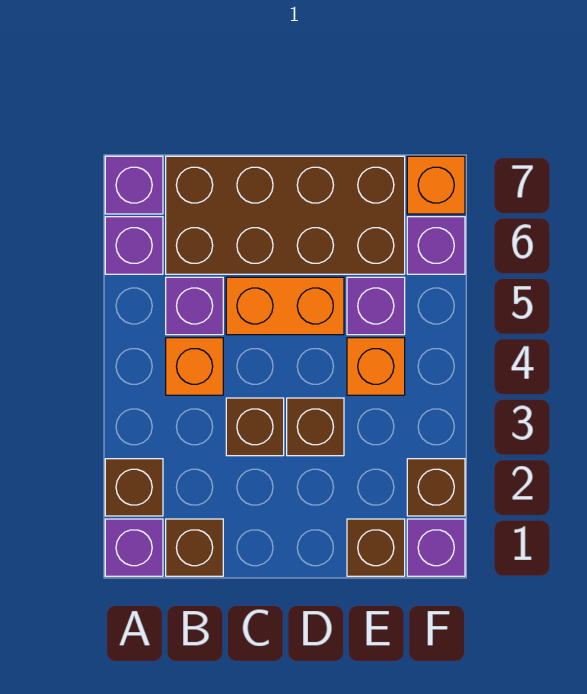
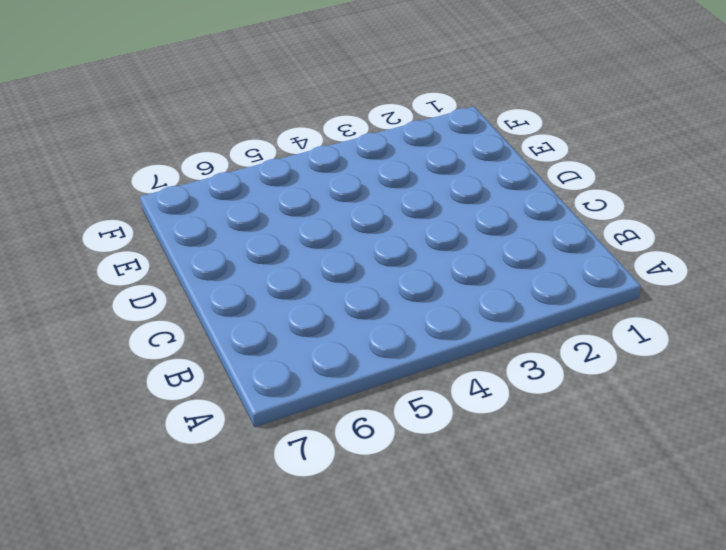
none -> purple 1x1 brick [105,519,163,576]
none -> brown 1x1 brick [105,459,163,516]
none -> purple 1x1 brick [105,217,163,274]

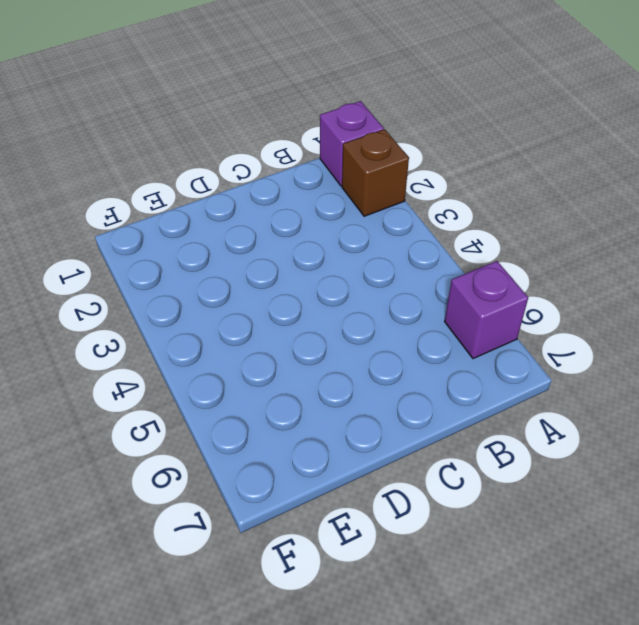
none -> purple 1x1 brick [105,156,163,214]
none -> brown 1x1 brick [166,519,223,576]
none -> orange 1x1 brick [166,338,223,395]

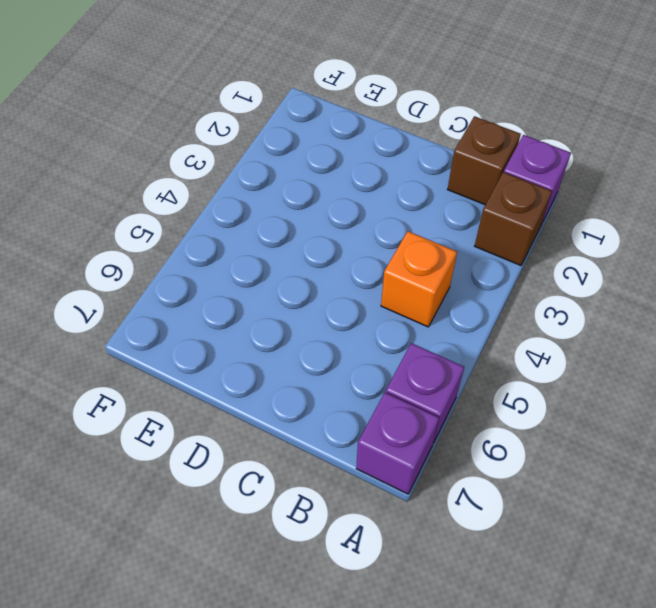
none -> purple 1x1 brick [166,277,223,335]
none -> brown 2x4 brick [166,156,405,274]
none -> brown 1x1 brick [226,398,284,456]

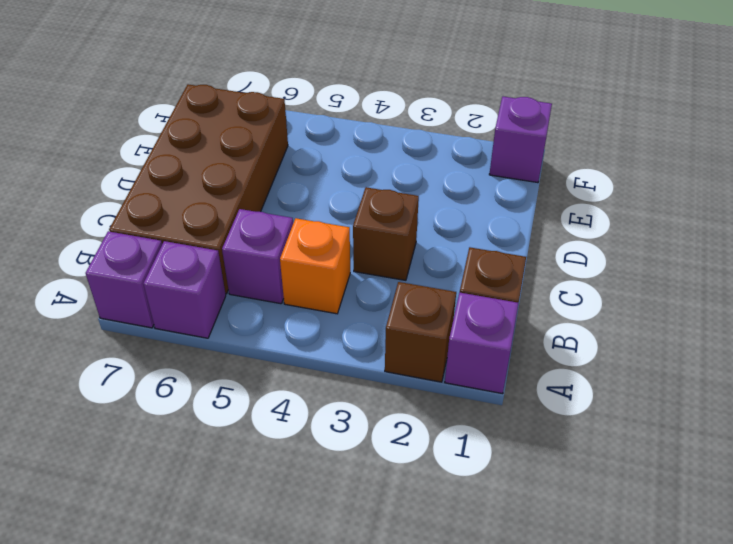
none -> orange 1x2 brick [226,277,344,335]
none -> brown 1x1 brick [287,398,344,456]
none -> brown 1x1 brick [347,519,405,576]

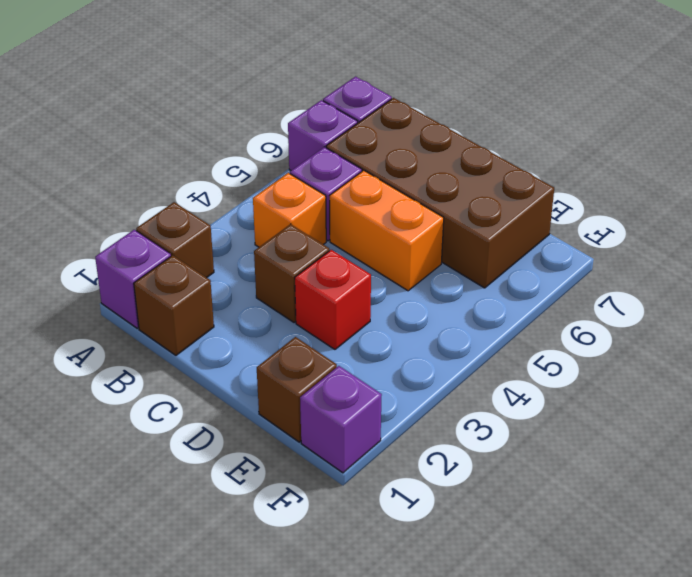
red 1x1 brick [295,250,371,349] -> brown 1x1 brick [287,398,344,456]
none -> orange 1x1 brick [347,338,405,395]
none -> purple 1x1 brick [347,277,405,335]
none -> brown 1x1 brick [407,459,465,516]

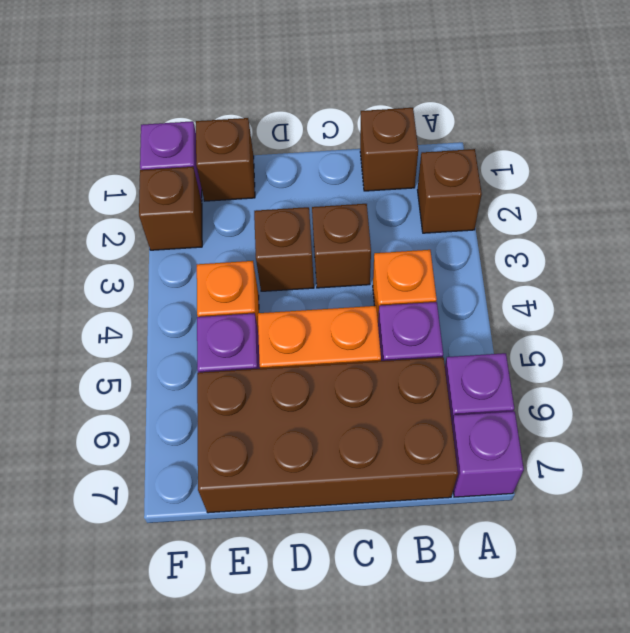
none -> purple 1x1 brick [105,519,163,576]
none -> purple 1x1 brick [407,217,465,274]
none -> orange 1x1 brick [407,156,465,214]

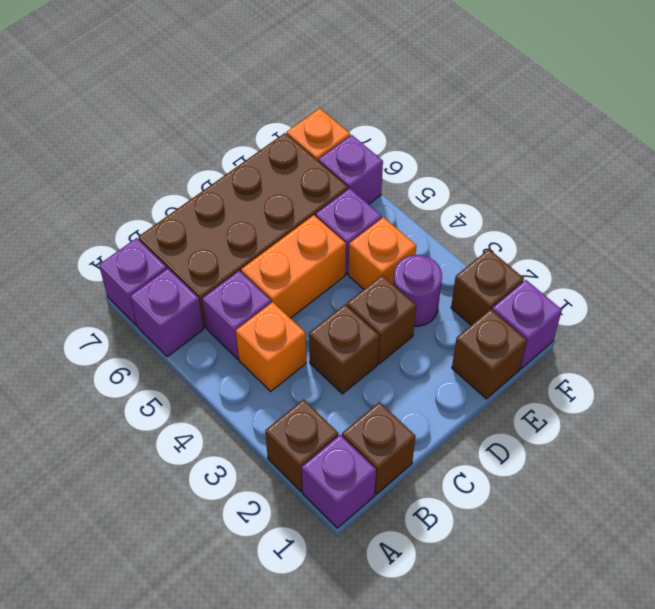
purple 1x1 round brick [393,255,442,326] -> none

